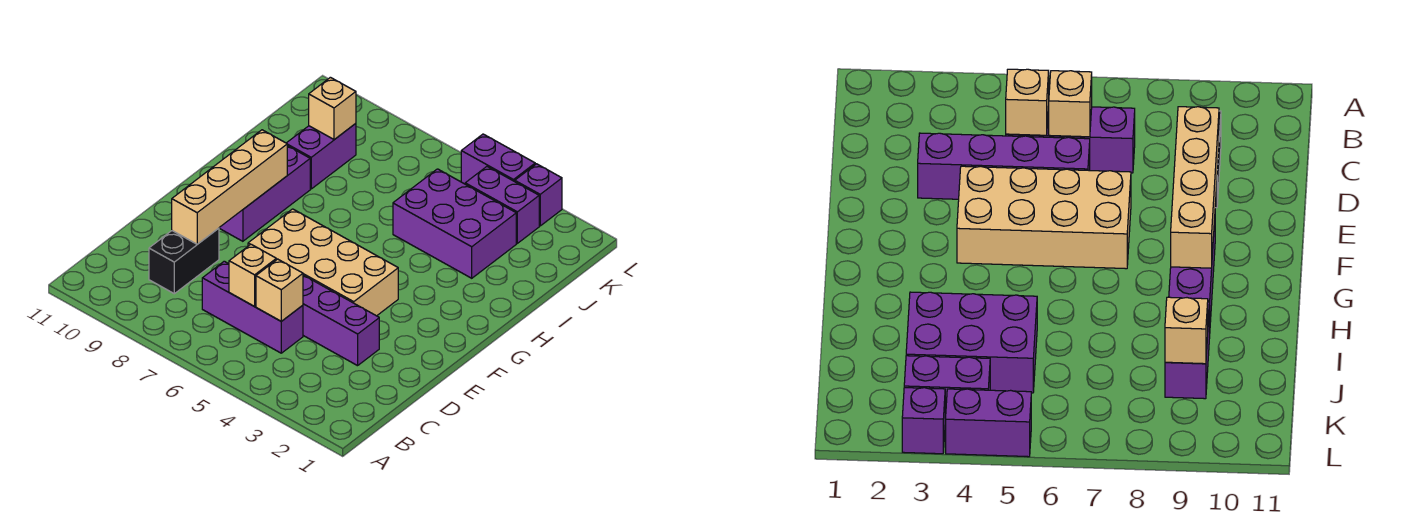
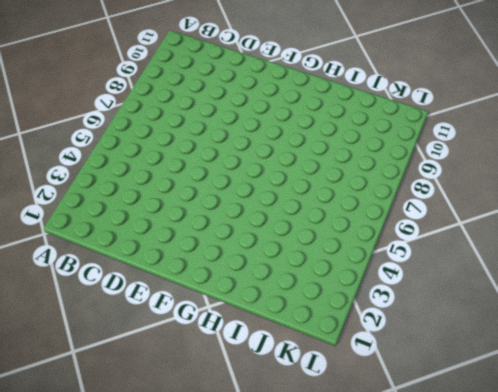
none -> purple 1x3 brick [202,261,303,353]
none -> black 1x2 brick [149,228,219,294]
none -> purple 1x4 brick [303,275,379,366]

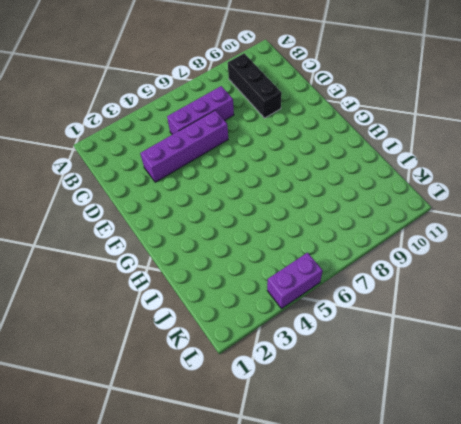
black 1x3 brick [228,53,282,118] -> black 1x2 brick [149,228,219,294]
none -> tan 2x4 brick [248,209,398,316]
none -> purple 1x3 brick [219,146,310,241]
none -> purple 2x3 brick [393,169,516,278]

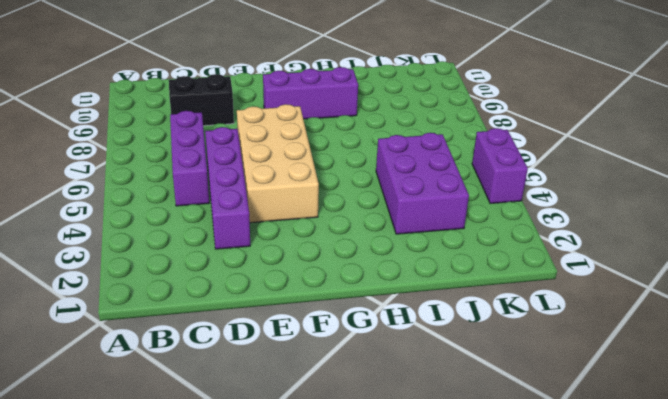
none -> purple 1x2 brick [287,123,356,189]
none -> purple 1x2 brick [465,167,539,243]
none -> purple 1x1 brick [515,164,562,226]

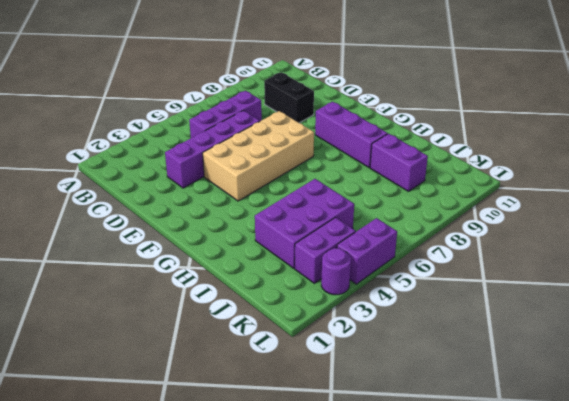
purple 1x1 round brick [321,248,351,295] -> purple 1x1 brick [515,164,562,226]
none -> tan 1x1 brick [256,259,303,321]
none -> tan 1x1 brick [229,244,276,306]
none -> tan 1x4 brick [172,130,287,244]

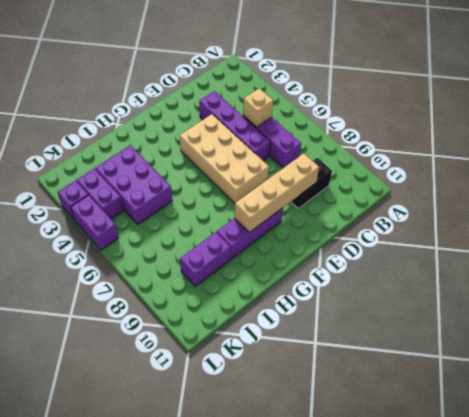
none -> tan 1x1 brick [229,244,276,306]
none -> tan 1x1 brick [309,77,356,140]

